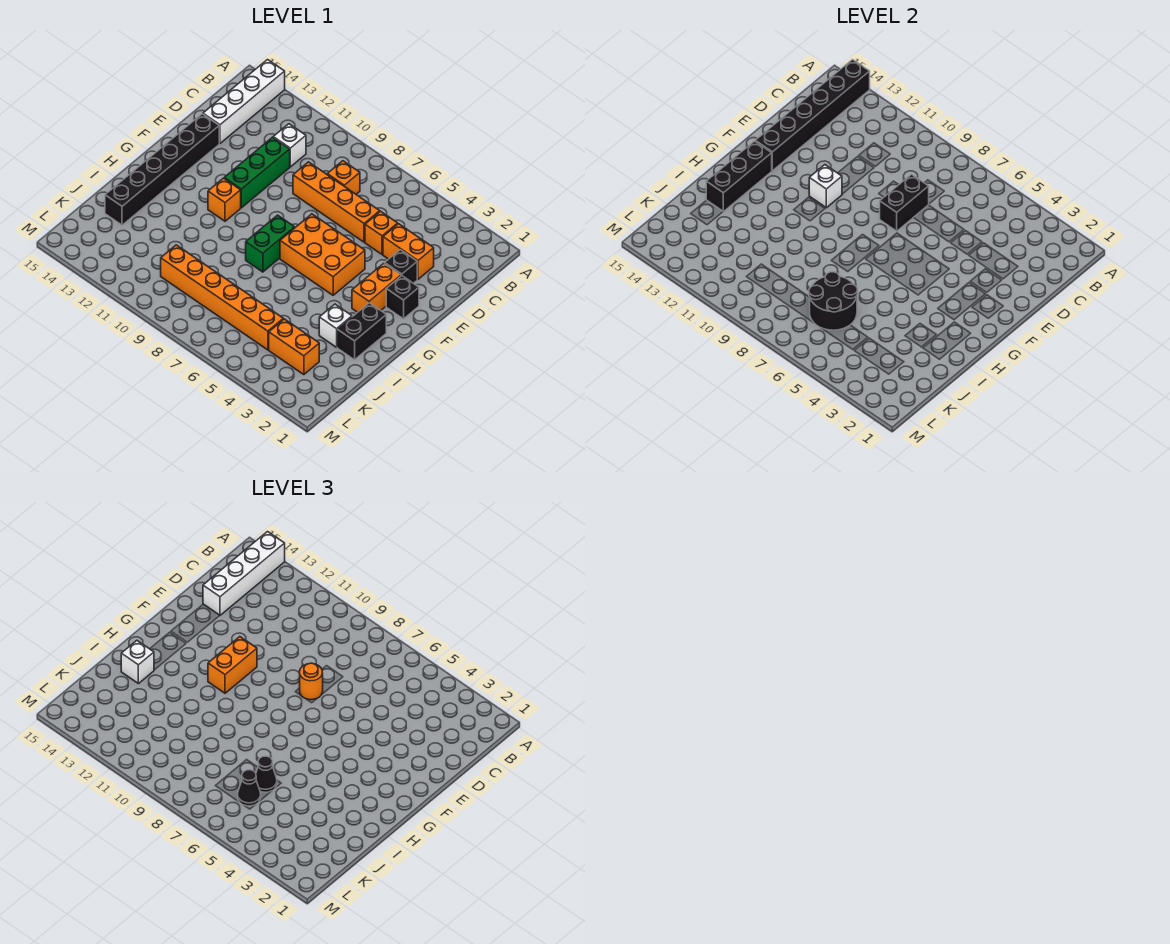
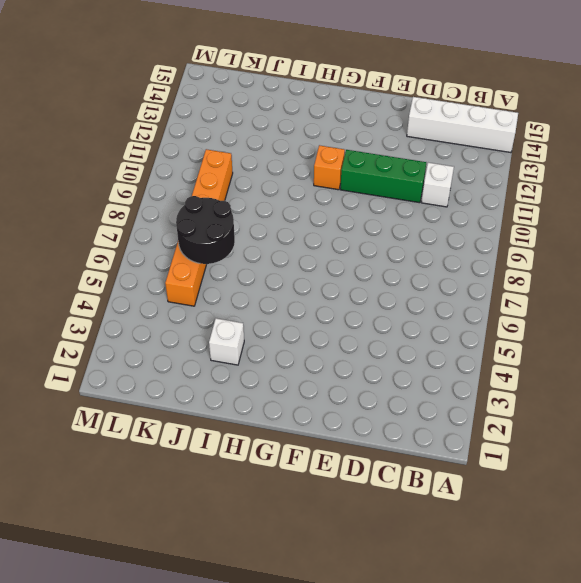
none -> orange 1x1 brick [327,161,360,194]
none -> orange 1x2 brick [383,224,434,279]
none -> orange 1x1 brick [365,211,398,255]

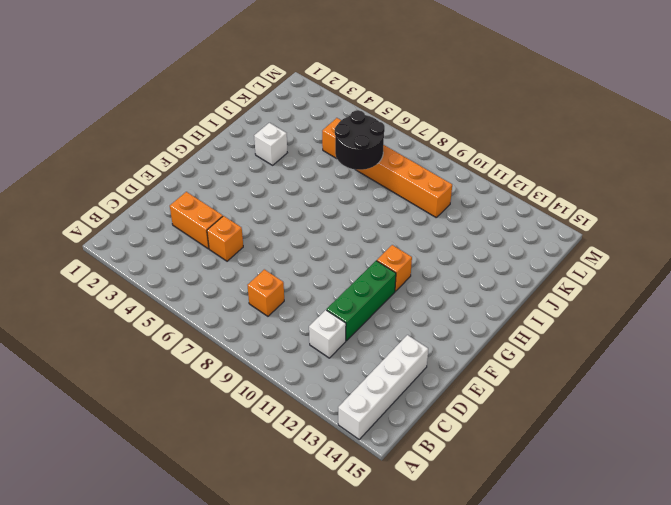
none -> orange 1x4 brick [293,162,380,242]
none -> black 1x1 brick [385,250,417,283]
none -> black 1x6 brick [105,114,219,225]

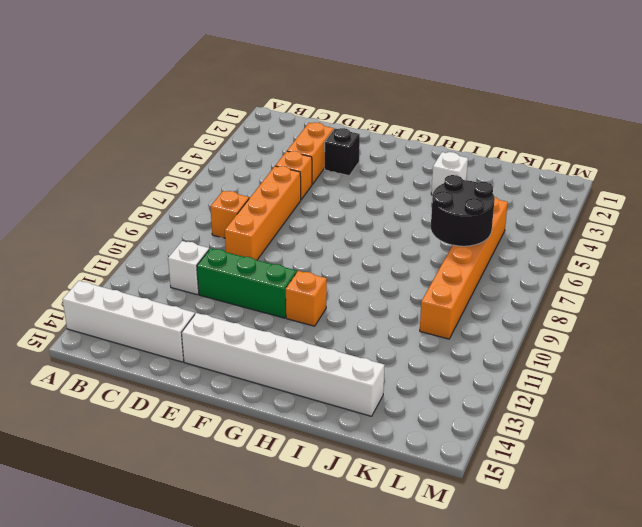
white 1x6 brick [182,313,385,416] -> black 1x6 brick [105,114,219,225]
none -> black 1x1 brick [386,276,419,319]
none -> orange 1x2 brick [352,263,401,312]
none -> orange 2x3 brick [280,214,365,295]

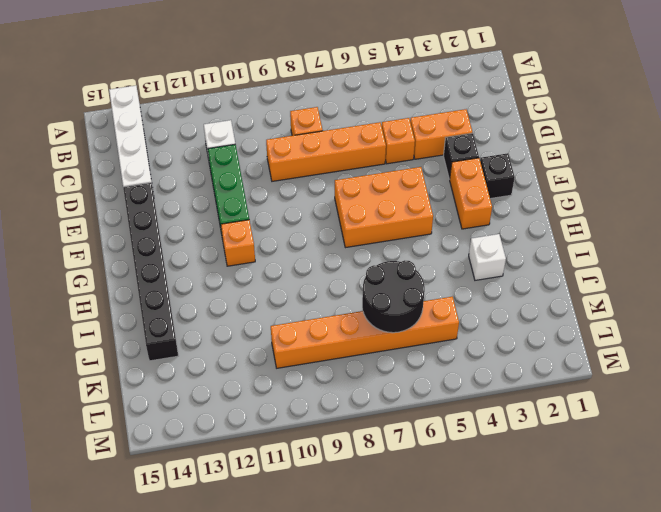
none -> green 1x2 brick [246,215,295,272]
none -> black 1x2 brick [337,303,386,360]
none -> orange 1x2 brick [269,319,319,375]

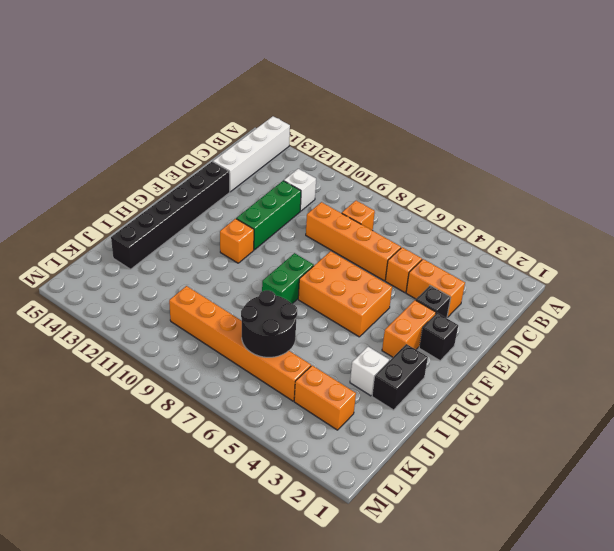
none -> black 1x6 brick [755,60,870,171]
none -> black 1x2 brick [880,174,929,231]
none -> white 1x1 brick [809,165,842,208]

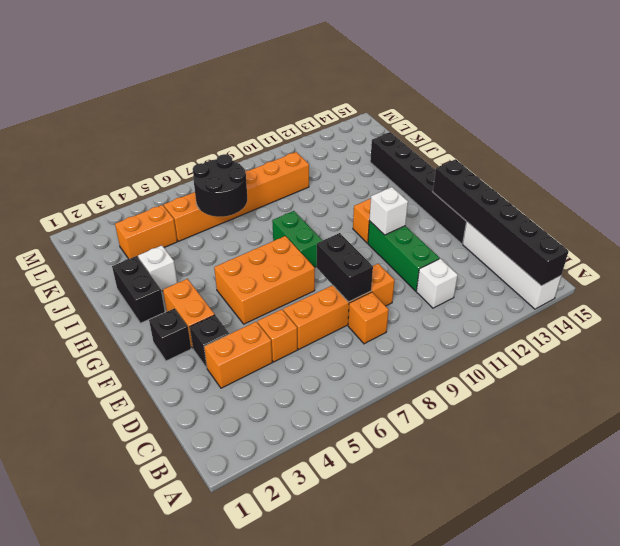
none -> black 1x3 brick [706,141,772,212]
none -> white 1x4 brick [203,532,285,615]
none -> orange 1x1 round brick [300,663,323,700]

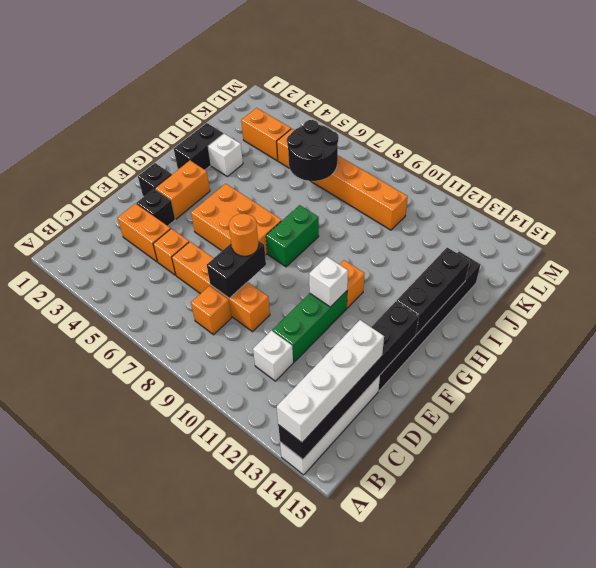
none -> orange 1x2 brick [208,637,257,693]
none -> white 1x1 brick [121,641,154,684]
none -> black 1x1 cone [256,756,277,792]

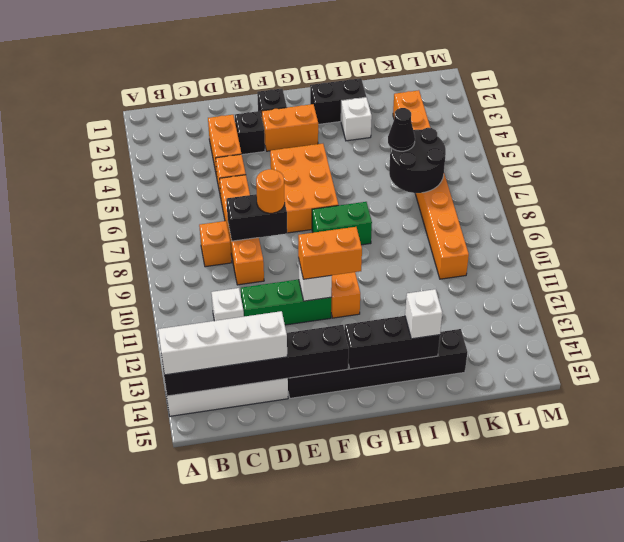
none -> black 1x1 cone [238,770,261,806]

